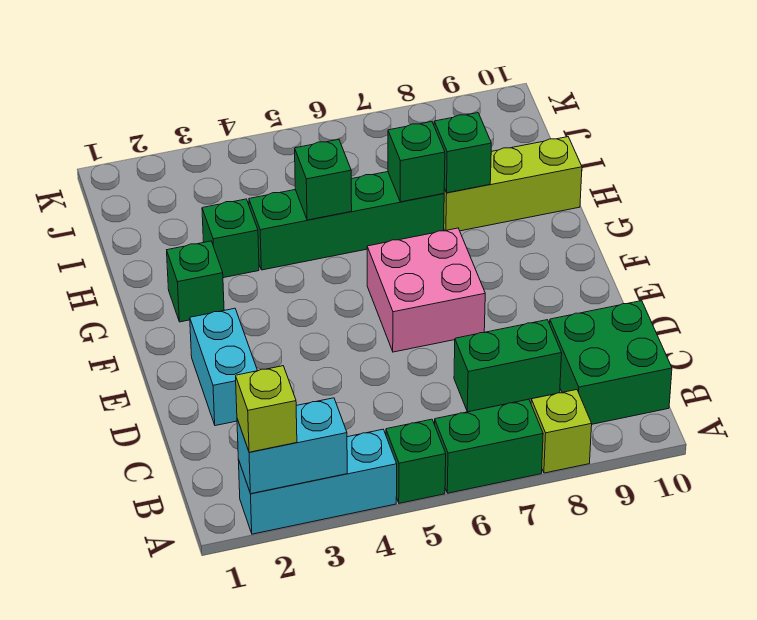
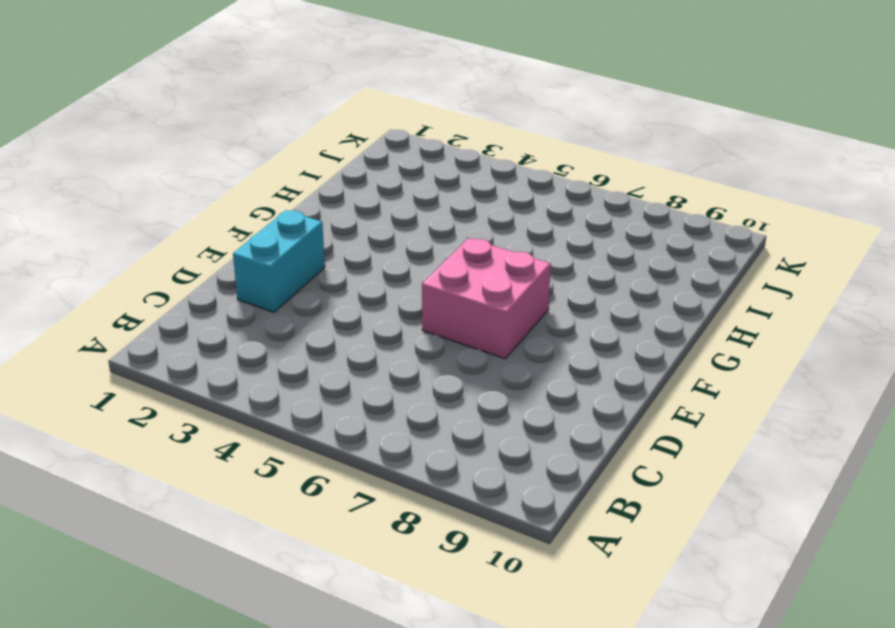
none -> cyan 1x3 brick [238,429,397,534]
none -> green 1x1 brick [386,419,446,503]
none -> green 1x2 brick [435,399,543,493]

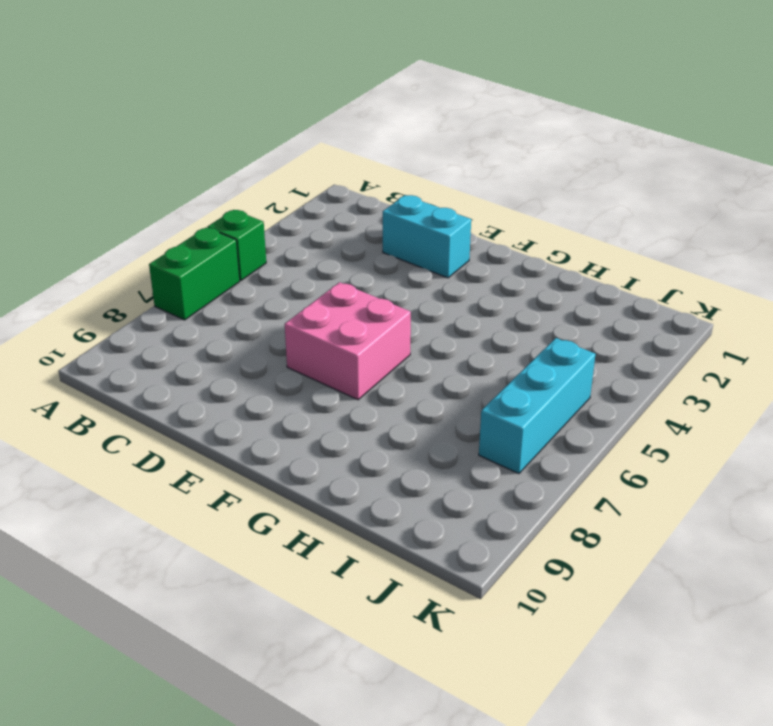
cyan 1x3 brick [479,338,595,474] -> cyan 1x3 brick moved to [238,429,397,534]
none -> lime 1x1 brick [531,390,592,473]
none -> green 2x2 brick [550,301,672,424]
none -> green 1x2 brick [454,320,562,412]

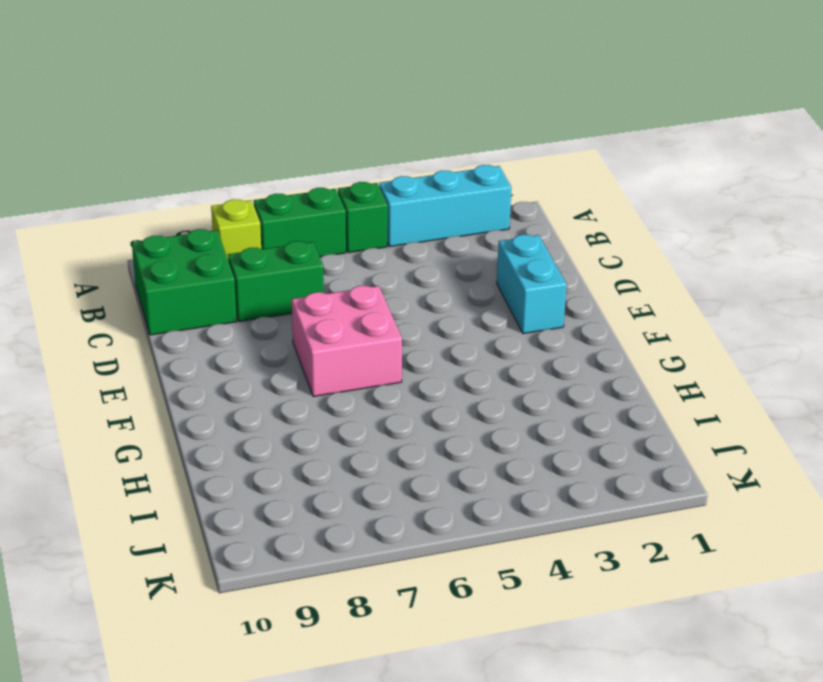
none -> green 1x1 brick [167,241,224,322]
none -> green 1x1 brick [202,199,259,278]
none -> green 1x4 brick [249,172,444,270]

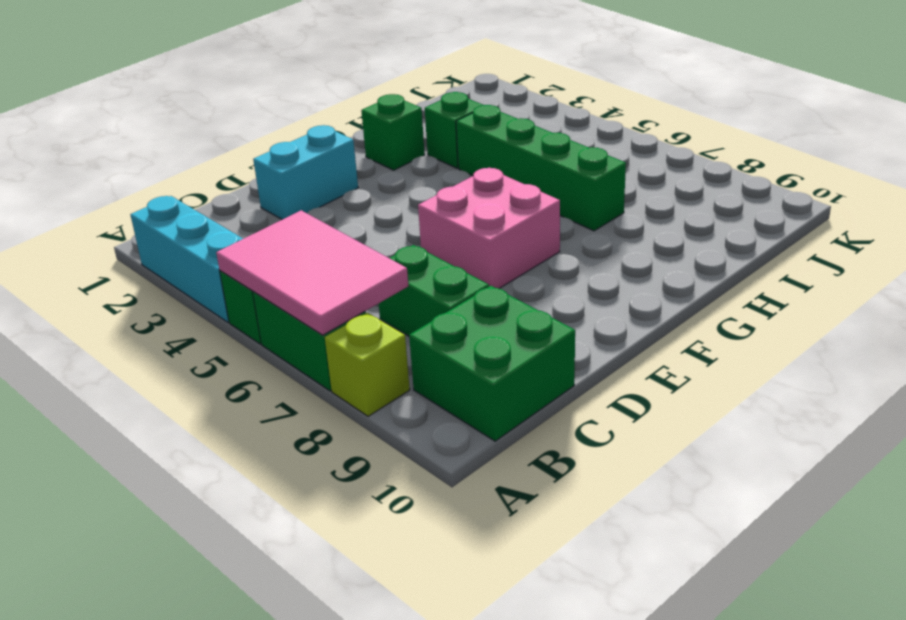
pink 2x3 tile [216,210,408,335] -> none
none -> lime 1x3 brick [444,137,582,231]
none -> cyan 1x2 brick [237,398,347,494]
none -> green 1x1 brick [295,139,352,220]

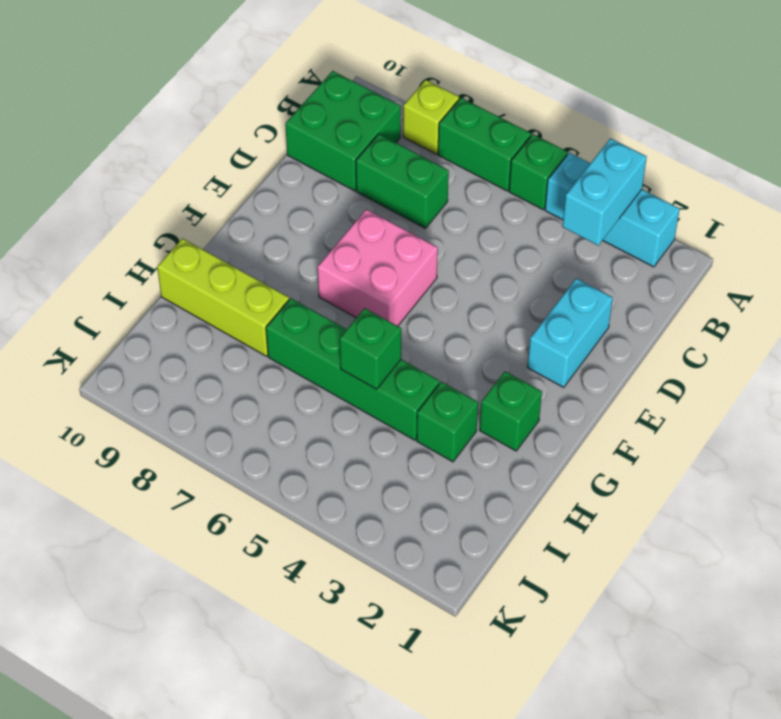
cyan 1x2 brick [562,138,647,245] -> cyan 1x2 brick turned to [237,398,347,494]
none -> green 1x1 brick [388,122,445,202]
none -> green 1x1 brick [434,113,491,193]
none -> lime 1x1 brick [236,366,297,452]

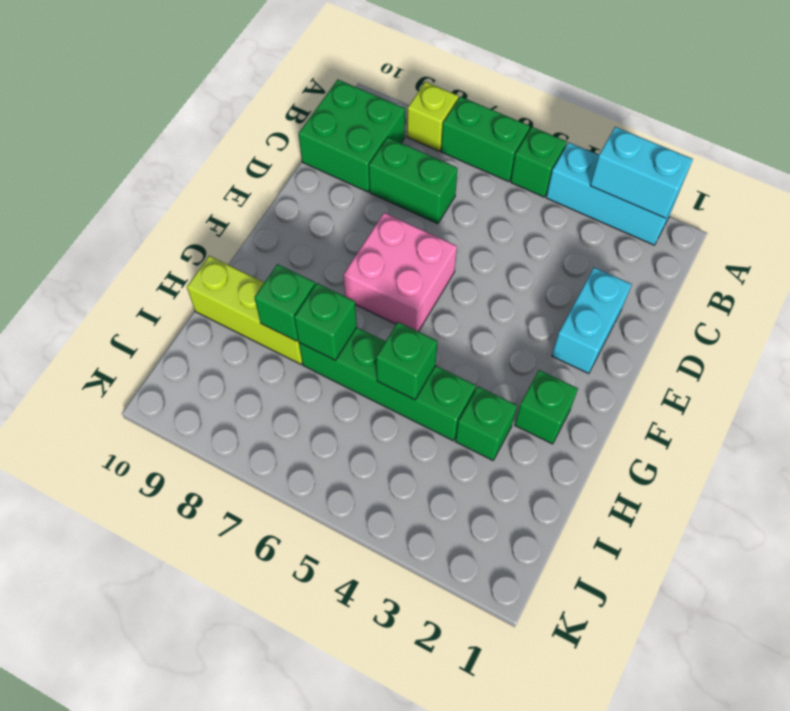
none -> lime 1x1 brick [236,366,297,452]

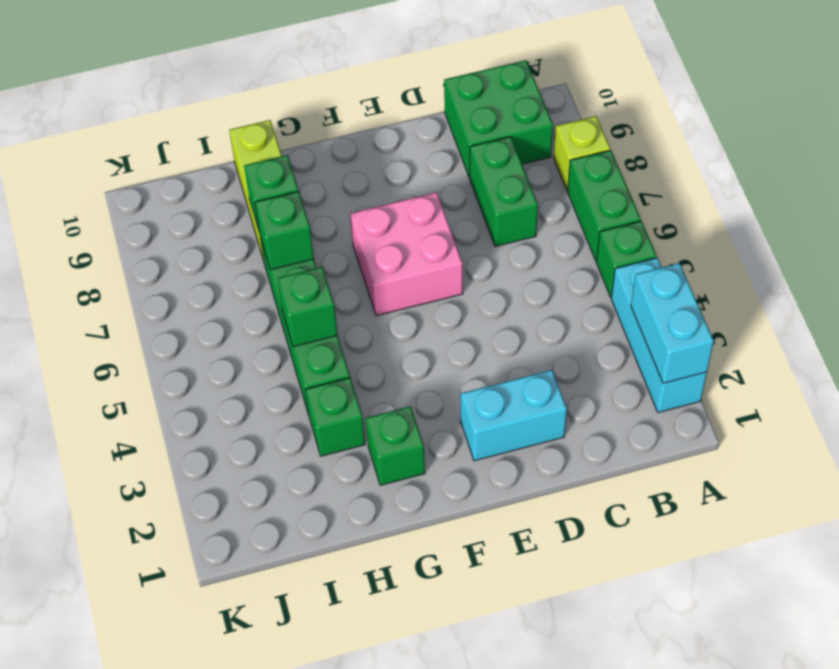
none -> lime 1x1 brick [236,366,297,452]

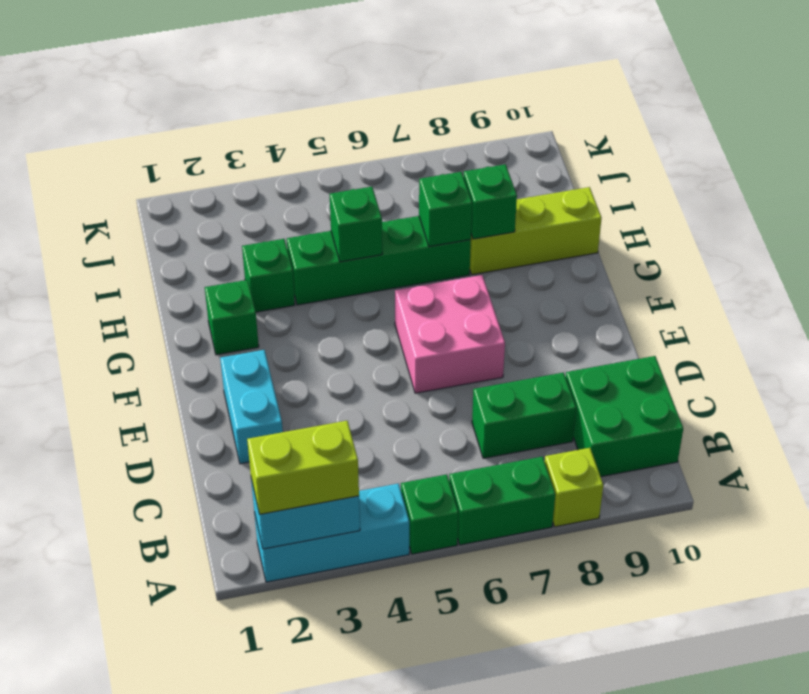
lime 1x2 brick [247,421,359,514] -> lime 1x1 brick [236,366,297,452]

